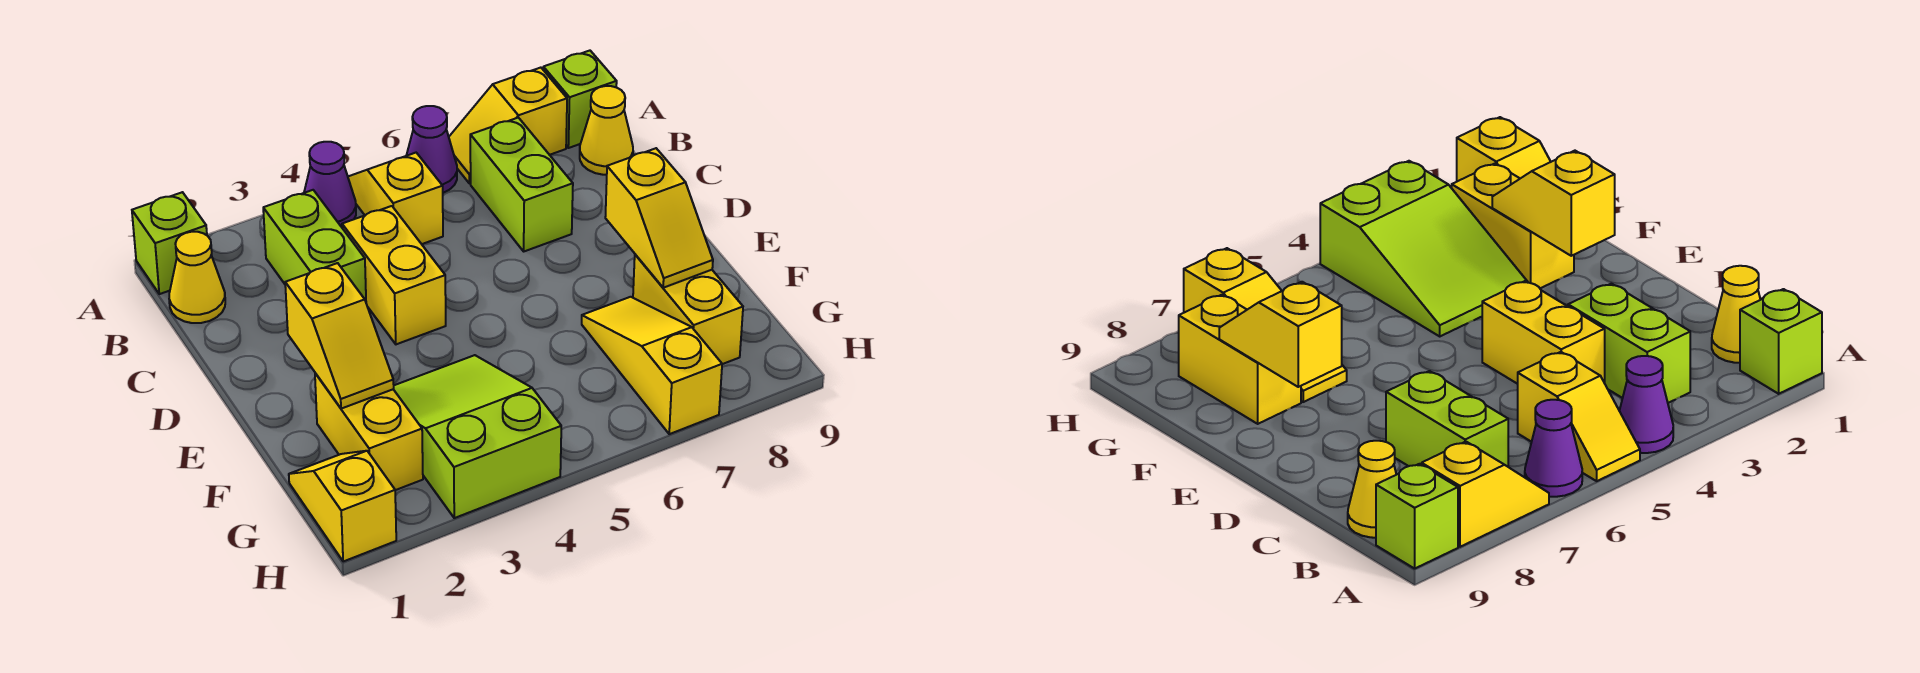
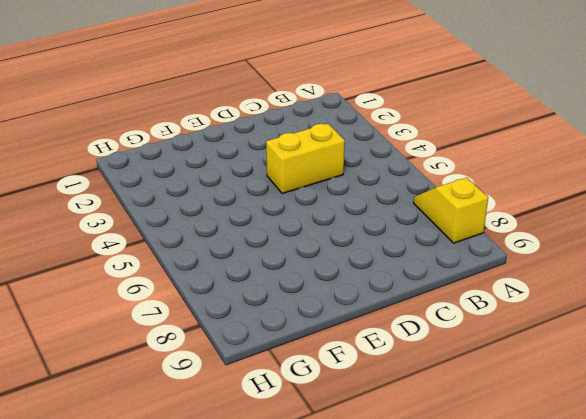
none -> lime 1x1 brick [132,192,207,294]
none -> purple 1x1 cone [304,142,356,227]
none -> yellow 1x2 slope [348,153,443,244]

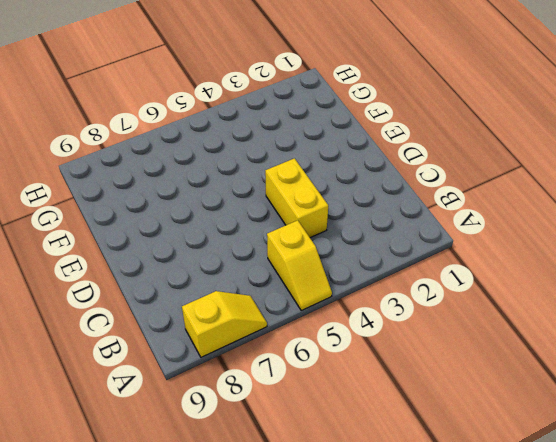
none -> lime 1x1 brick [132,192,207,294]
none -> purple 1x1 cone [304,142,356,227]
none -> purple 1x1 cone [406,106,457,193]

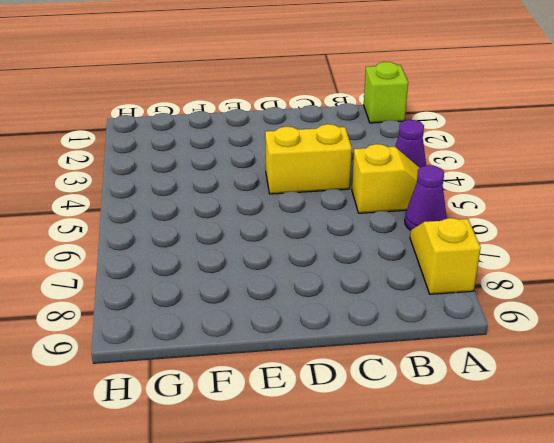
none -> lime 1x1 brick [543,51,617,148]
none -> yellow 1x1 cone [169,232,225,323]
none -> lime 1x2 brick [263,190,366,301]

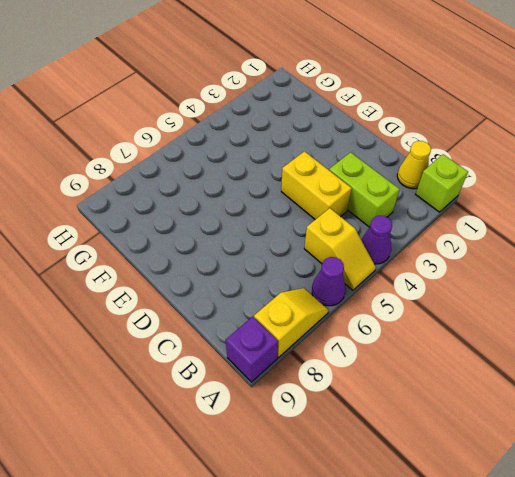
purple 1x1 brick [226,317,278,382] -> lime 1x1 brick [543,51,617,148]
none -> lime 1x2 brick [470,118,573,251]
none -> yellow 1x1 cone [580,86,633,175]
none -> yellow 1x2 brick [315,373,423,490]

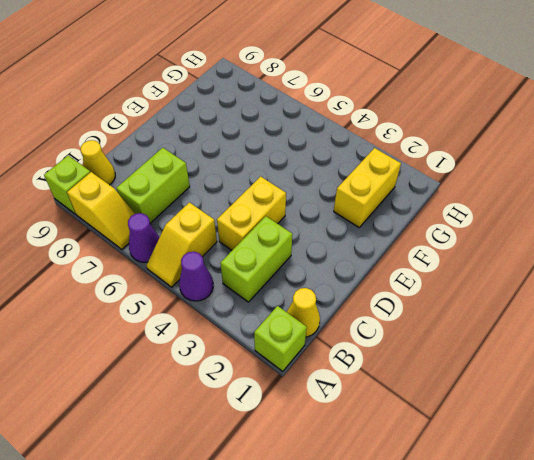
none -> lime 2x3 slope [394,355,561,518]
none -> yellow 1x3 slope [582,297,722,434]
none -> yellow 1x2 brick [633,254,743,364]

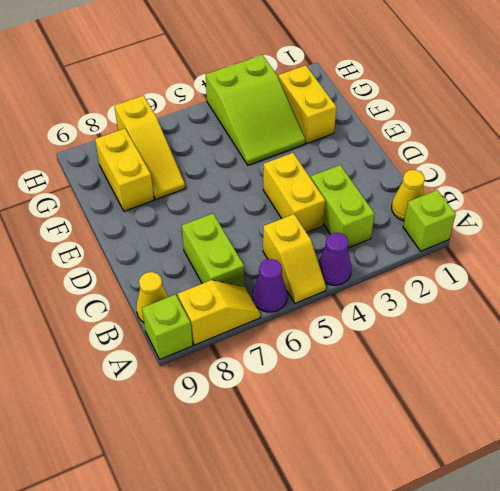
none -> yellow 1x2 slope [289,451,396,562]
none -> yellow 1x2 slope [285,263,394,409]
none -> yellow 1x2 slope [605,148,713,288]

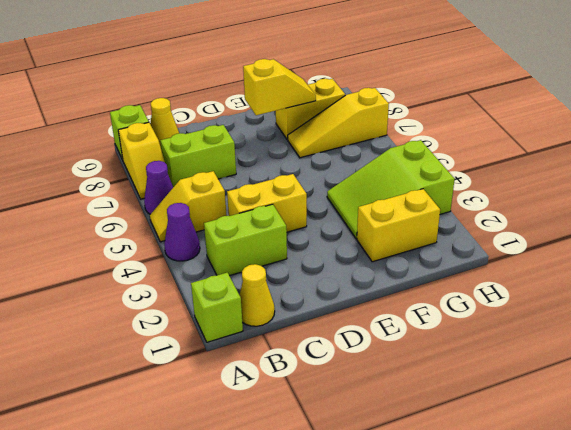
none -> yellow 1x2 slope [289,451,396,562]
none -> yellow 1x2 slope [285,263,394,409]

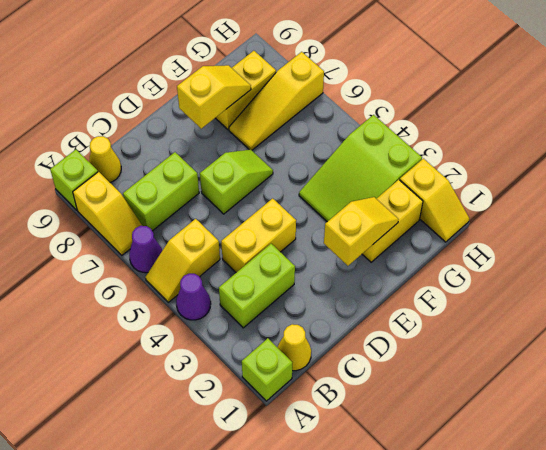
lime 1x2 slope [200,150,273,214] -> none
yellow 1x2 slope [400,159,469,242] -> yellow 1x2 slope turned to [289,451,396,562]

